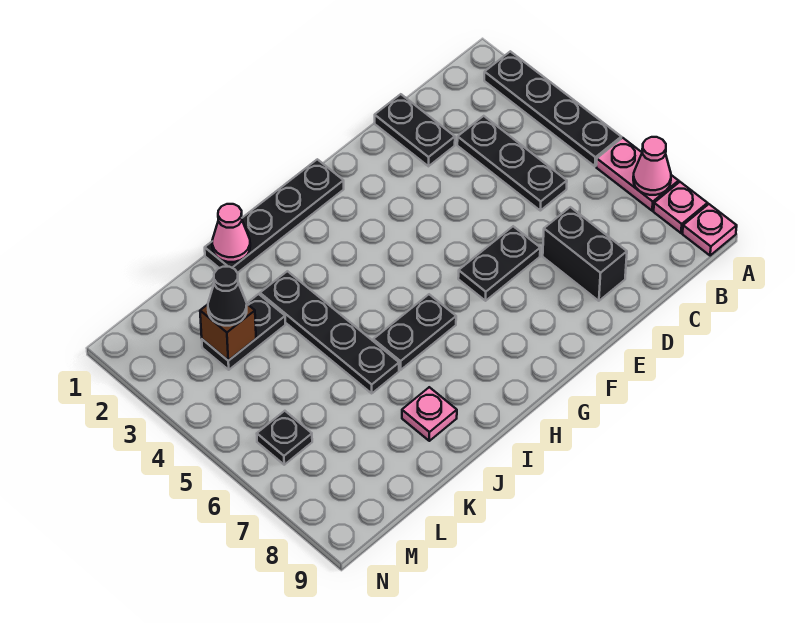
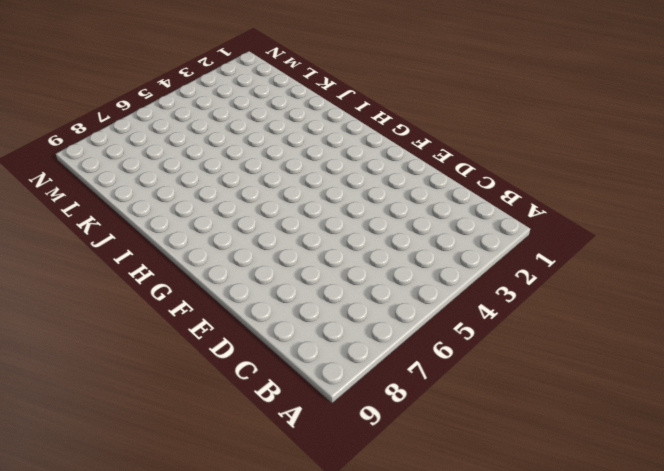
none -> black 1x4 plate [484,51,621,166]
none -> pink 1x2 plate [596,138,679,211]
none -> pink 1x1 plate [654,182,707,233]

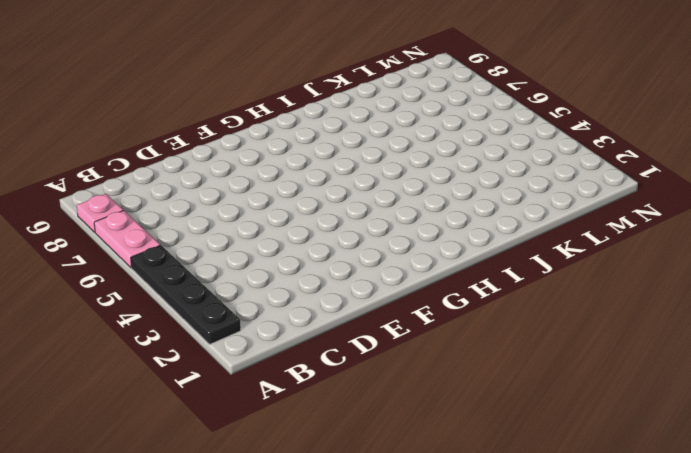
none -> pink 1x1 plate [682,204,737,256]
none -> black 1x3 plate [457,116,567,211]
none -> black 1x2 plate [375,94,455,166]

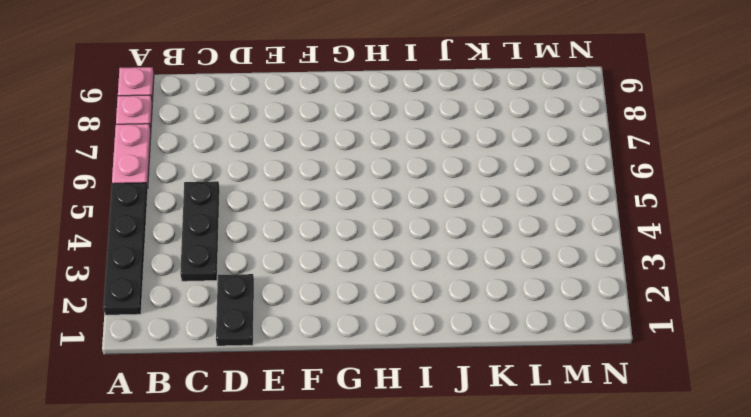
none -> black 1x2 brick [543,207,627,301]
none -> black 1x2 plate [458,226,540,301]
none -> black 1x4 plate [205,159,344,273]

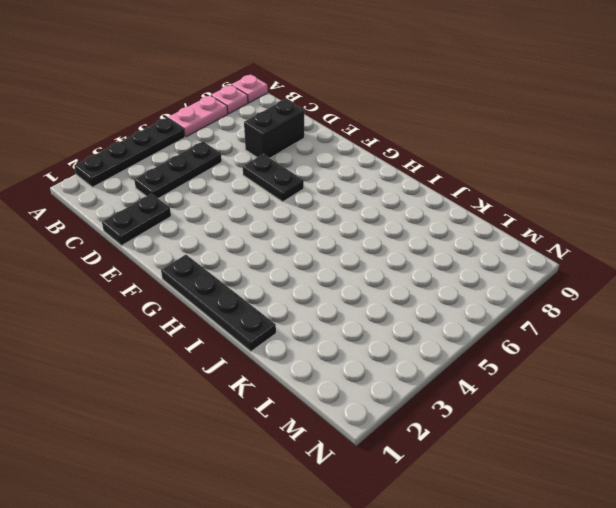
none -> black 1x2 plate [373,294,456,370]
none -> black 1x4 plate [260,271,399,393]
none -> pink 1x1 plate [402,387,457,441]

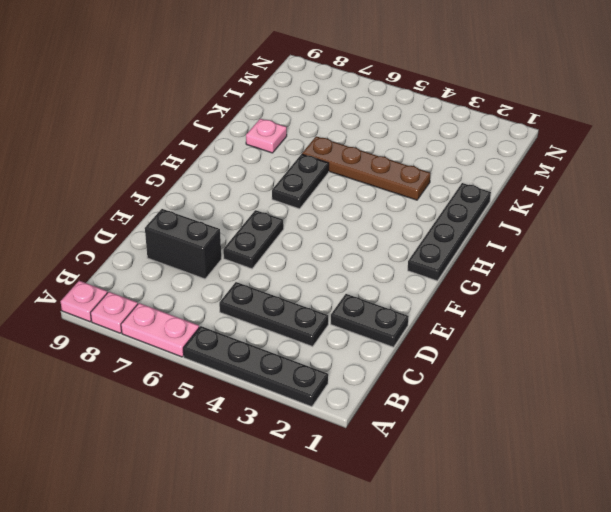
brown 1x4 plate [302,136,431,200] -> black 1x4 plate [260,271,399,393]
none -> black 1x2 plate [202,294,285,370]
none -> black 1x1 plate [257,411,312,465]
none -> pink 1x1 cone [633,137,671,195]

